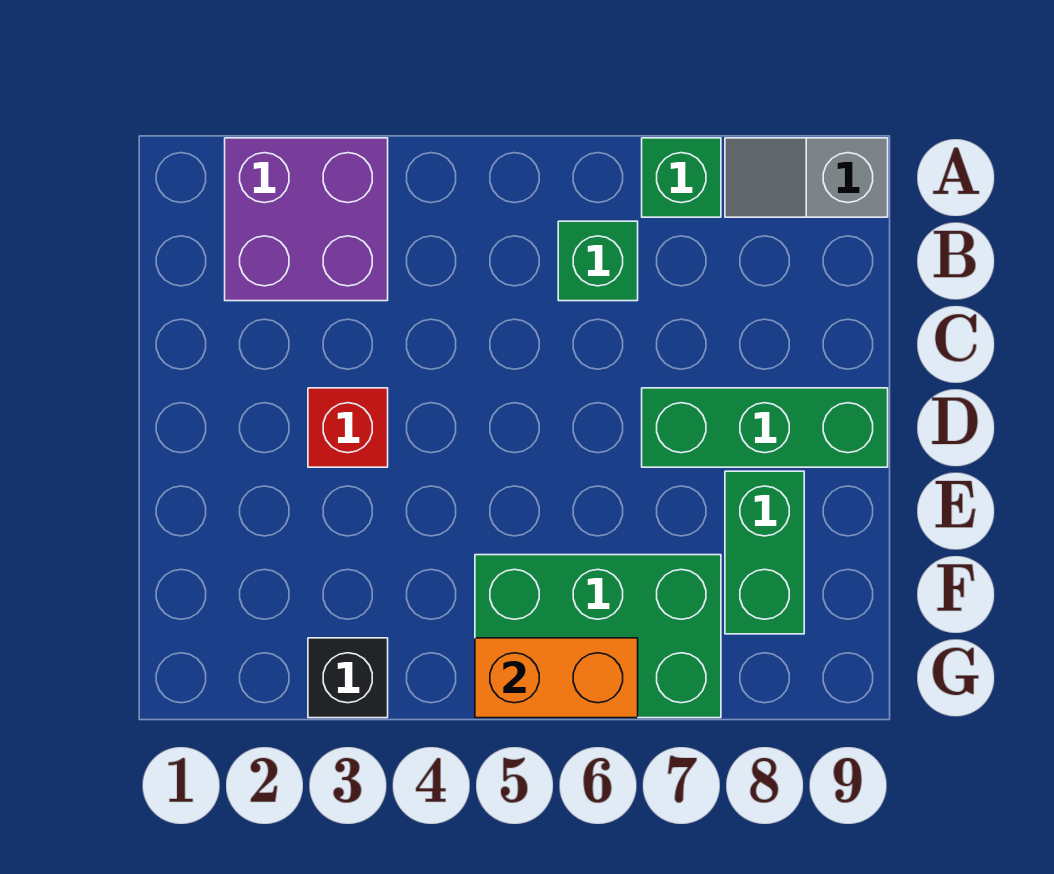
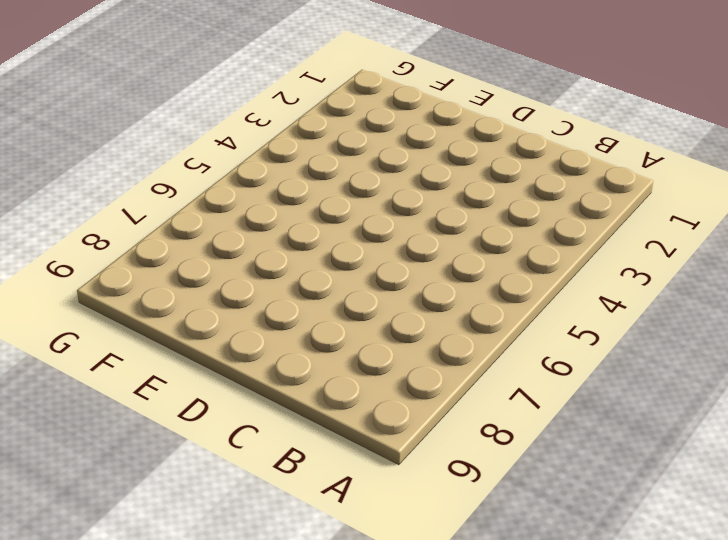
none -> purple 2x2 brick [225,138,388,301]
none -> green 1x1 brick [642,138,721,217]

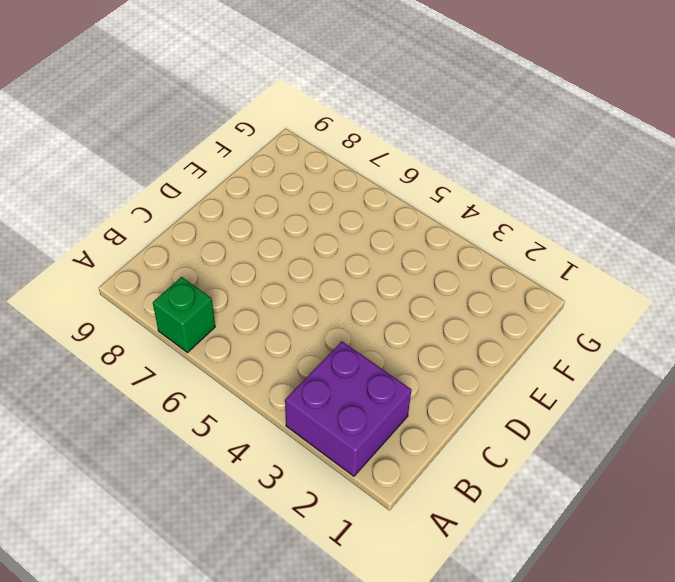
none -> grey 1x2 slope [725,138,888,217]
none -> green 1x1 brick [558,221,638,301]

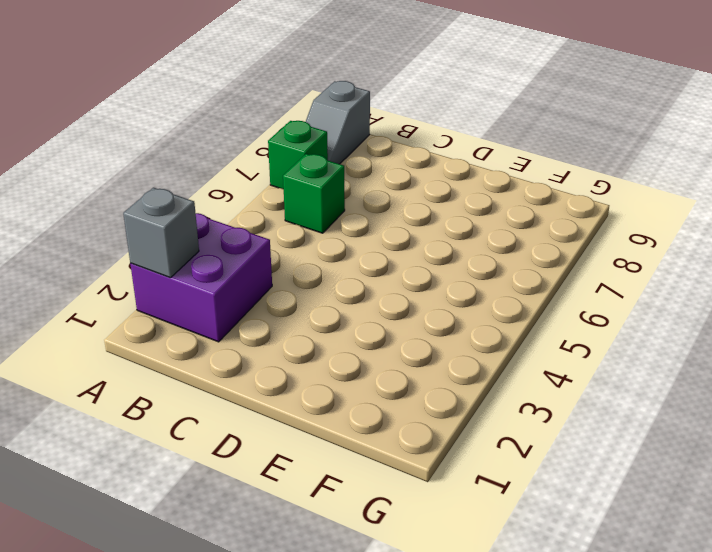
grey 1x1 brick [123,188,199,278] -> none
none -> red 1x1 brick [308,388,388,467]
none -> green 1x3 brick [642,388,888,467]

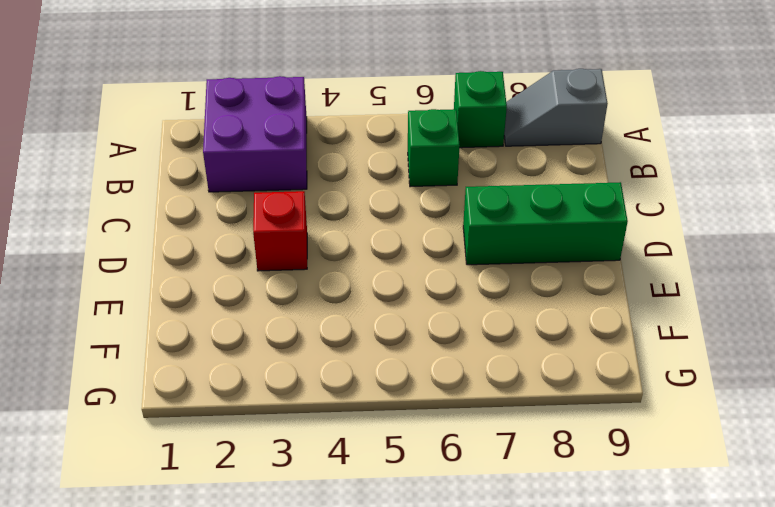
none -> green 1x2 brick [725,471,804,634]
none -> green 2x3 brick [475,555,721,718]

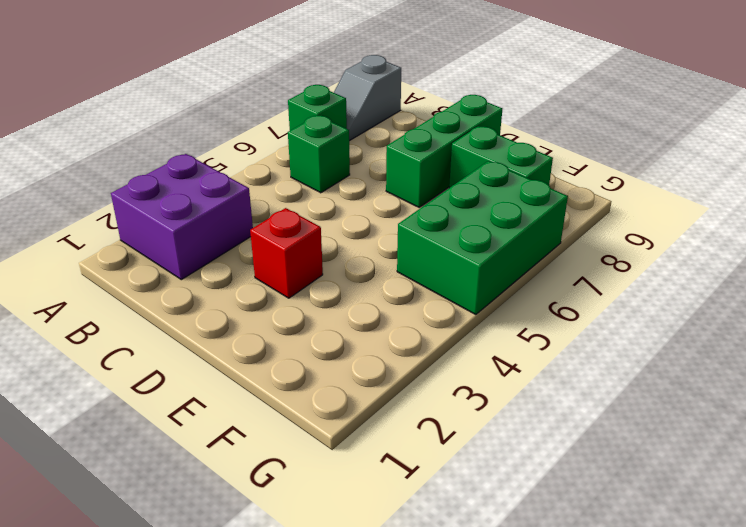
none -> black 1x1 brick [308,638,388,718]
none -> orange 1x2 brick [475,638,638,718]

